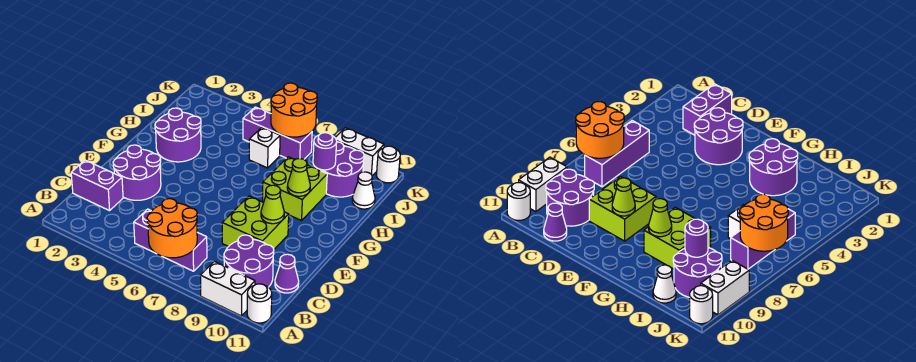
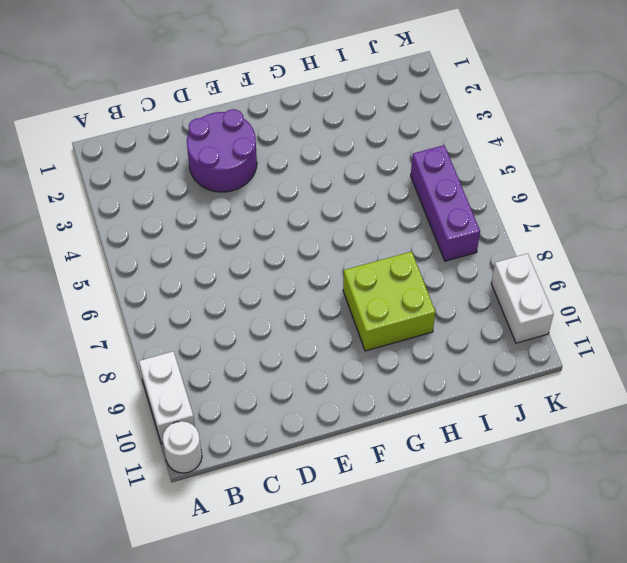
none -> purple 1x3 brick [134,209,207,271]
none -> purple 2x2 round brick [224,235,274,287]
none -> purple 1x2 brick [71,160,123,211]

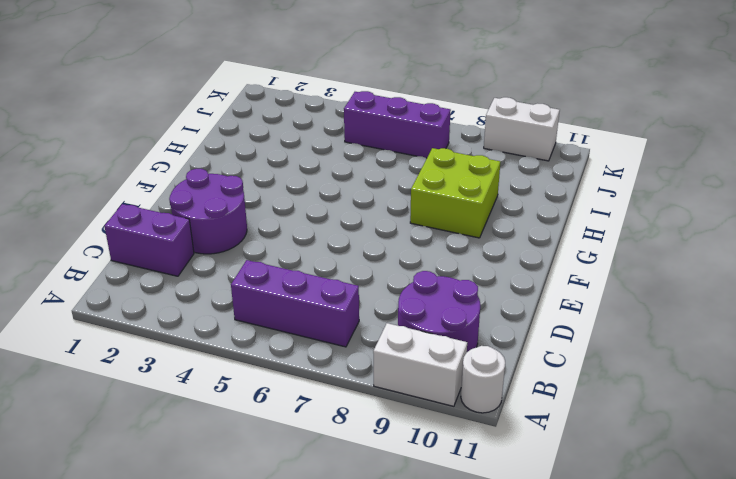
none -> purple 1x1 cone [275,254,299,293]
none -> lime 2x2 brick [222,196,289,249]
none -> purple 2x2 round brick [155,108,201,162]

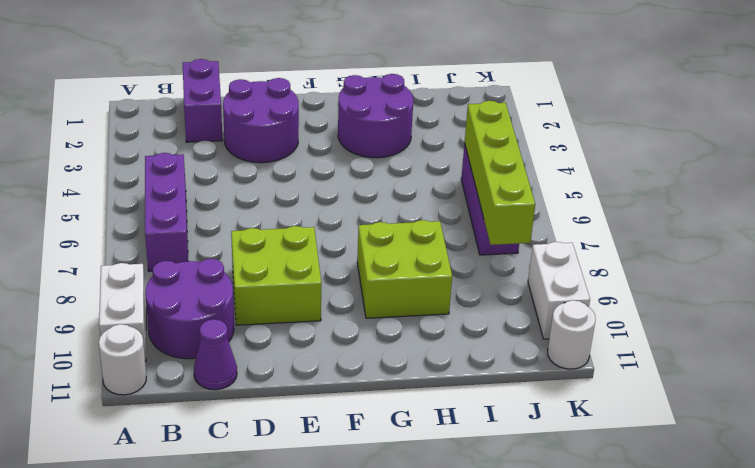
lime 1x4 brick [465,101,535,245] -> orange 2x2 round brick [271,83,317,137]
none -> white 1x1 brick [249,127,280,168]
none -> purple 2x2 round brick [317,142,364,197]
none -> white 1x1 cone [352,172,375,209]

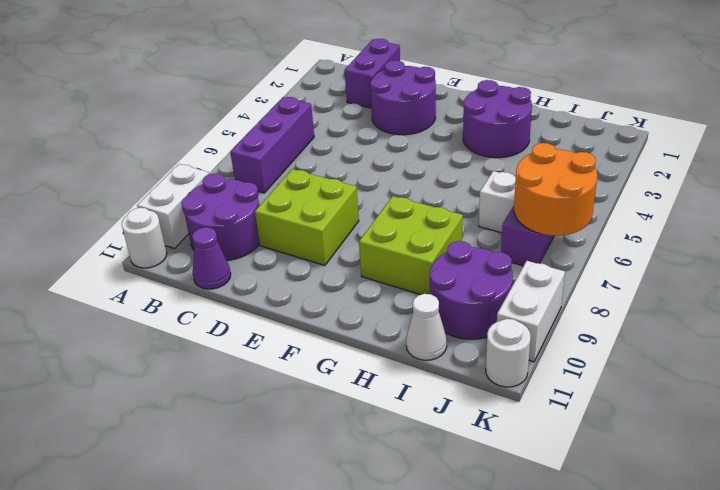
none -> orange 2x2 round brick [147,199,197,258]
none -> lime 1x1 cone [261,185,284,224]
none -> lime 1x1 cone [287,159,310,196]

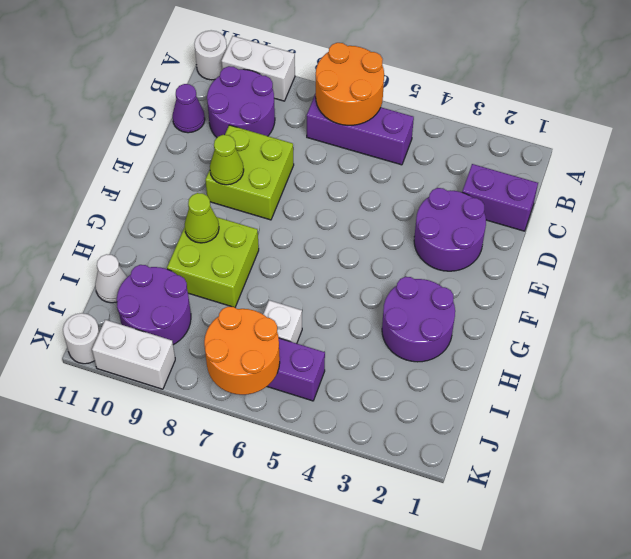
none -> purple 1x1 round brick [313,133,337,170]

